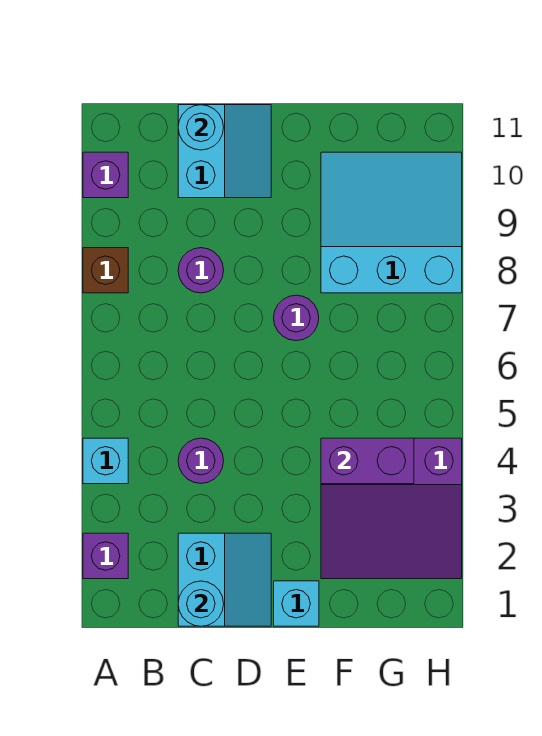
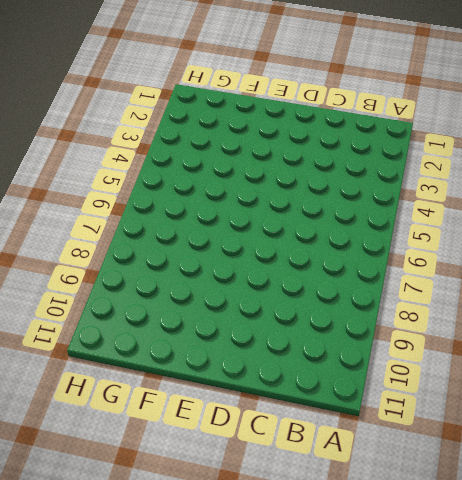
none -> purple 1x1 brick [83,533,128,579]
none -> cyan 1x1 brick [83,438,128,484]
none -> brown 1x1 brick [83,248,128,293]

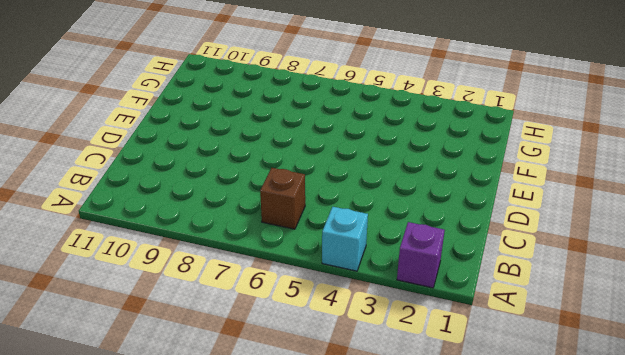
brown 1x1 brick [260,168,305,229] -> brown 1x1 brick moved to [83,248,128,293]
none -> purple 1x1 brick [83,152,128,198]
none -> cyan 2x2 slope [178,533,271,626]
none -> purple 1x1 round brick [178,438,224,483]

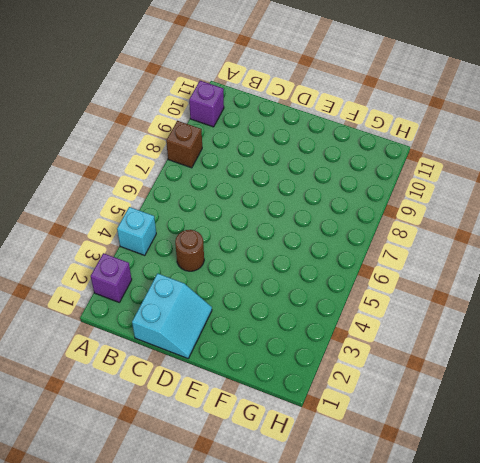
brown 1x1 round brick [175,230,204,271] -> purple 1x1 round brick [178,438,224,483]
none -> purple 1x1 round brick [178,248,224,293]
none -> cyan 2x2 slope [178,105,271,198]
none -> cyan 1x1 brick [274,581,319,626]

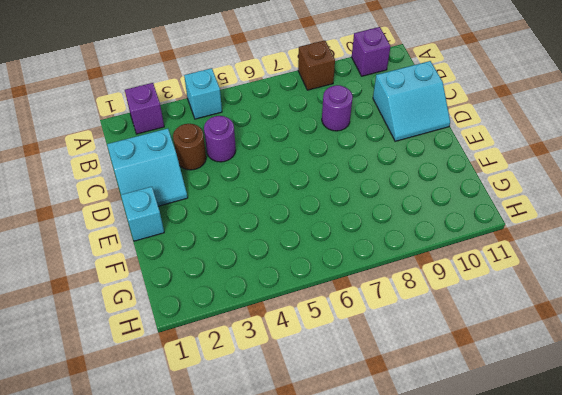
brown 1x1 round brick [173,124,206,170] -> none
none -> purple 1x1 round brick [274,295,319,341]
none -> purple 3x3 slope [321,438,462,579]
none -> cyan 3x3 slope [321,152,462,293]

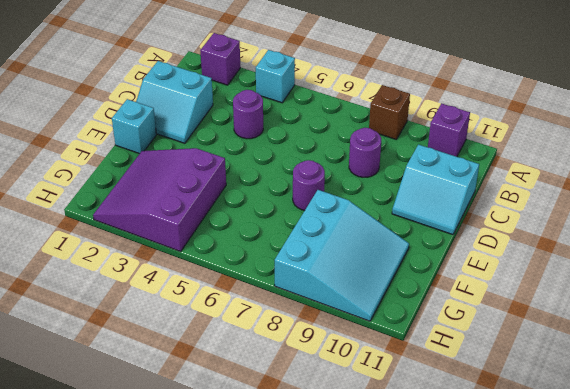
none -> cyan 1x1 round brick [178,581,224,626]
none -> cyan 1x1 round brick [178,105,224,150]
none -> purple 1x2 brick [321,438,414,484]

